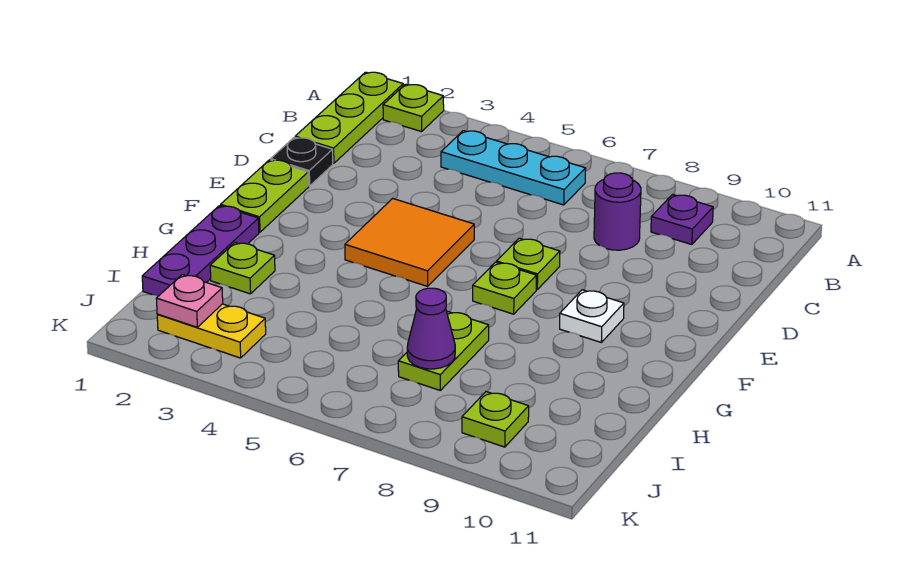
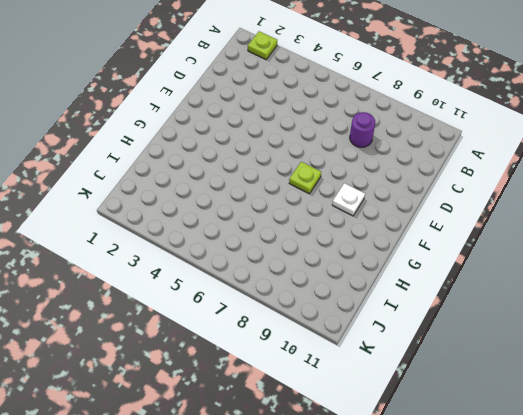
none -> lime 1x3 plate [295,72,403,163]
none -> cyan 1x3 plate [441,131,586,205]
none -> purple 1x1 plate [651,194,713,245]

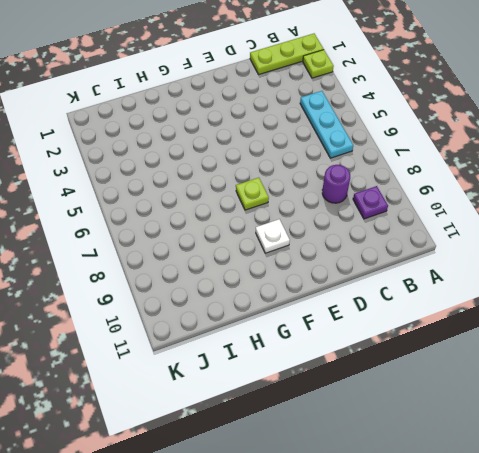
none -> black 1x1 plate [271,137,333,186]
none -> lime 1x2 plate [221,160,309,232]
none -> orange 2x2 tile [345,198,474,286]

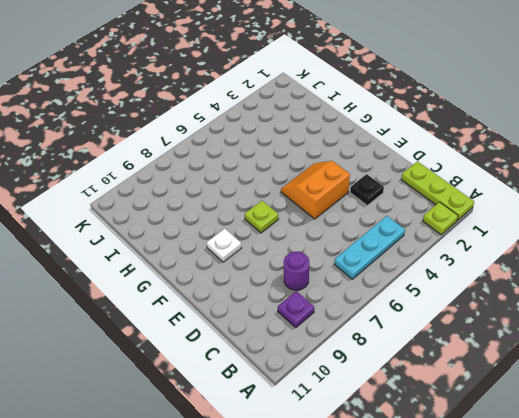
black 1x1 plate [350,174,384,205] -> black 1x1 plate moved to [271,137,333,186]
orange 2x2 slope [281,161,350,219] -> orange 2x2 tile [345,198,474,286]
none -> lime 1x2 plate [221,160,309,232]
none -> lime 1x1 plate [497,238,560,289]
none -> purple 1x3 plate [142,206,259,296]

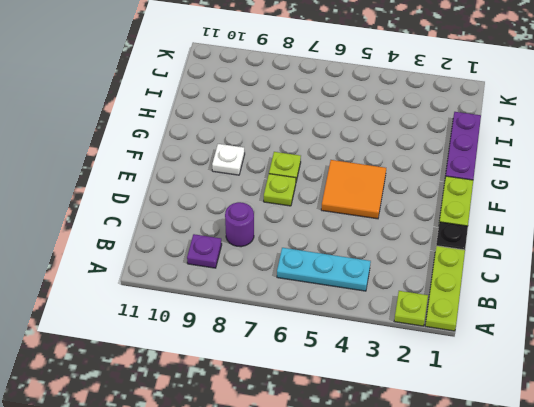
none -> lime 1x1 plate [210,243,275,294]
none -> lime 1x2 plate [398,311,489,390]
none -> yellow 1x2 plate [157,304,266,358]

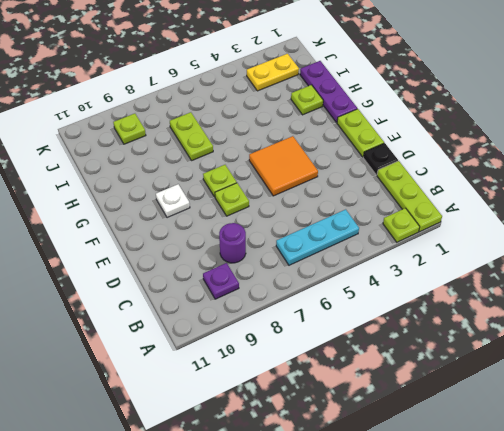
none -> purple 1x1 cone [407,288,455,369]
none -> pink 1x1 plate [156,275,223,327]

